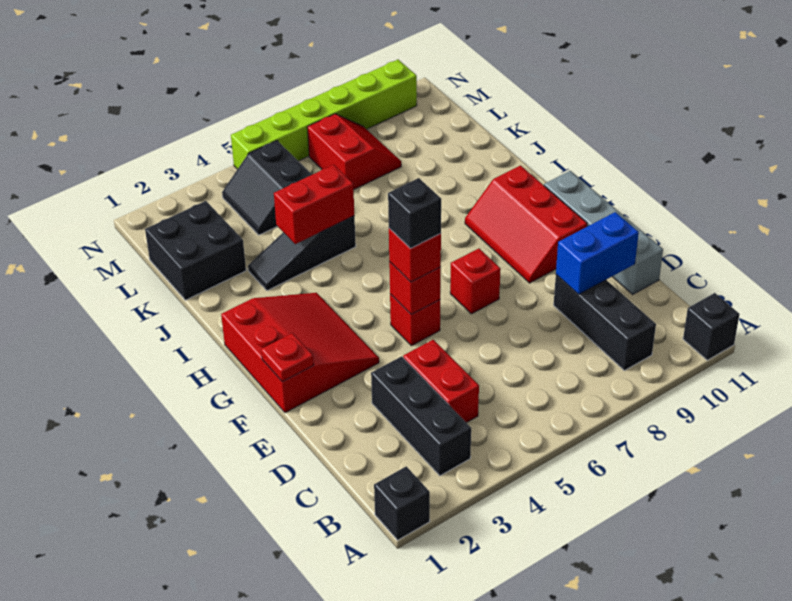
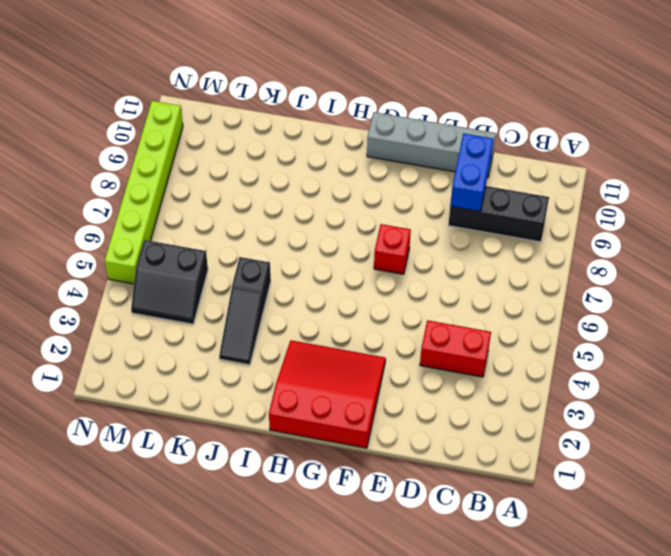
none -> black 1x1 brick [374,466,430,540]
none -> black 1x1 brick [683,293,740,360]
none -> black 1x3 brick [371,356,471,476]

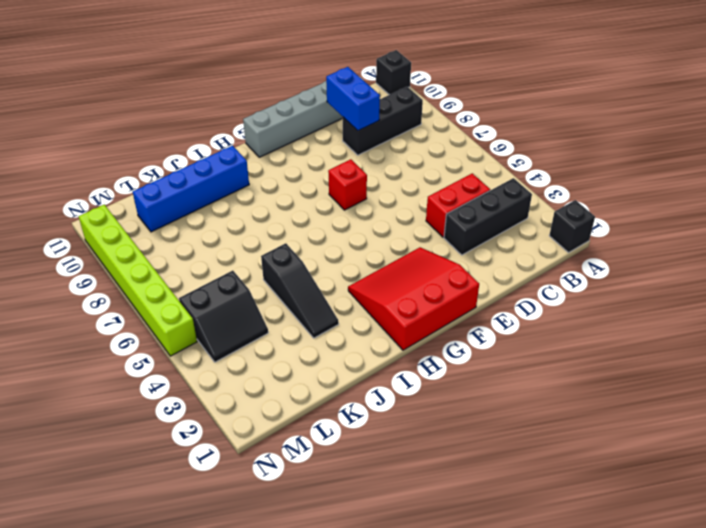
blue 1x4 brick [133,146,249,232] -> none
none -> red 1x1 brick [390,294,440,346]
none -> red 2x3 slope [465,166,587,283]
none -> black 2x2 brick [145,201,246,300]

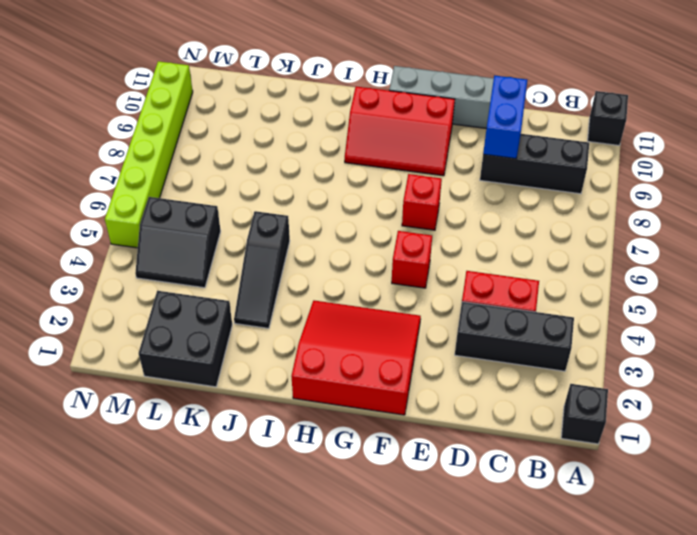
none -> red 2x2 slope [307,114,401,190]
none -> red 1x1 plate [261,333,314,382]
none -> red 1x1 brick [389,262,441,315]

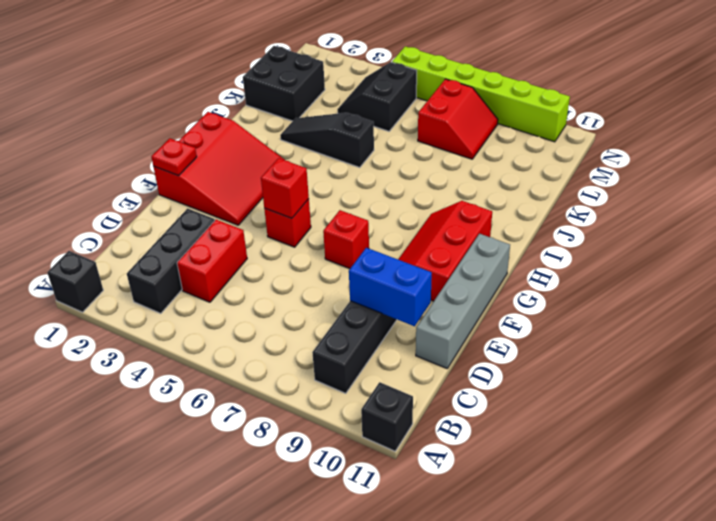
none -> red 1x2 brick [274,165,354,244]
none -> red 1x1 brick [389,228,441,282]
none -> black 1x1 brick [388,178,441,249]

